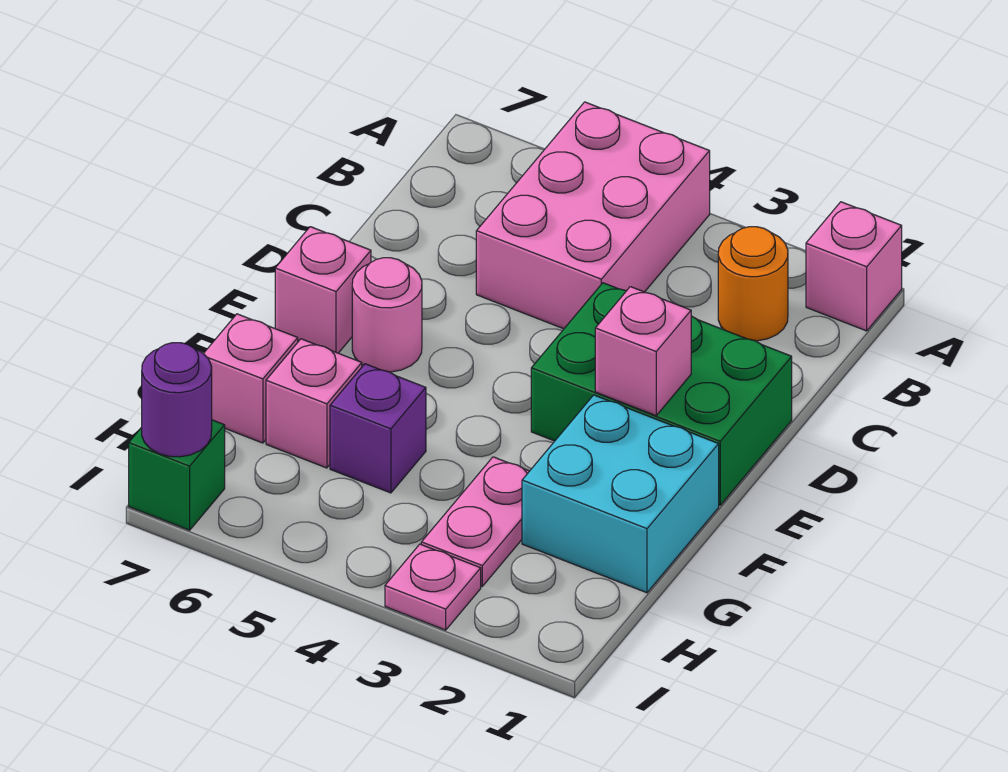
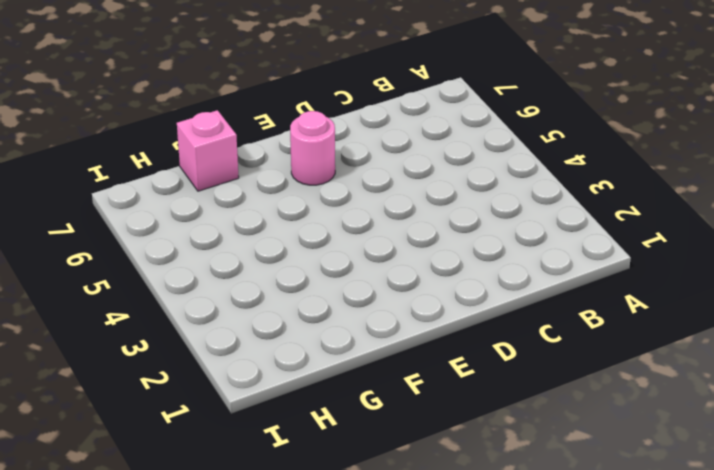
none -> pink 1x1 brick [806,202,902,331]
none -> pink 2x3 brick [476,102,710,329]
none -> orange 1x1 round brick [718,227,788,341]

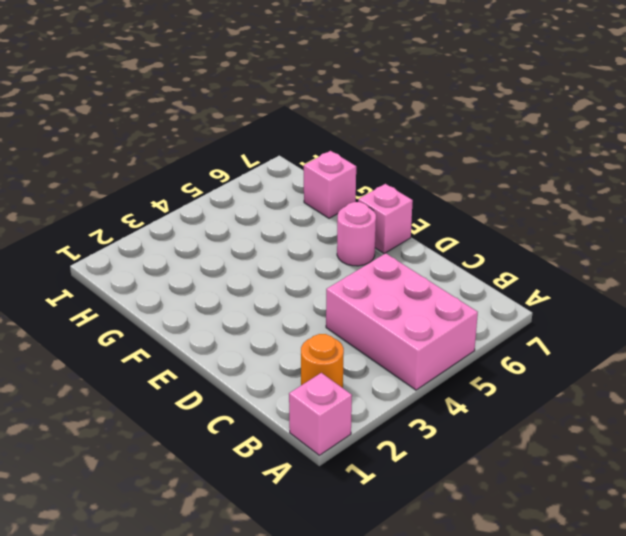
none -> green 2x3 brick [531,283,792,505]
none -> cyan 2x2 brick [522,395,719,593]
none -> pink 1x2 plate [421,457,529,586]

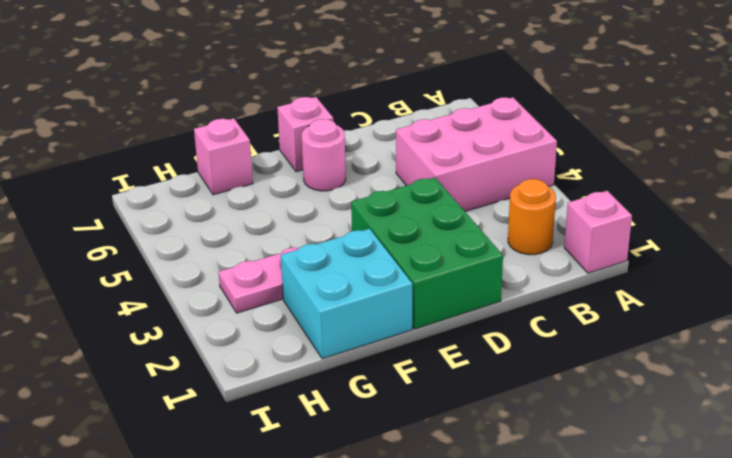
none -> purple 1x1 brick [330,364,426,493]
none -> pink 1x1 brick [266,339,362,468]
none -> pink 1x1 plate [385,544,481,630]

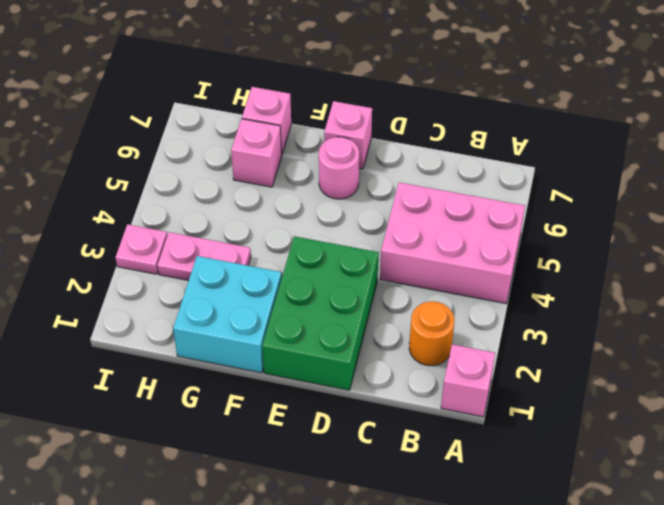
none -> purple 1x1 brick [330,364,426,493]
none -> green 1x1 brick [129,420,225,530]
none -> pink 1x1 brick [595,287,691,416]

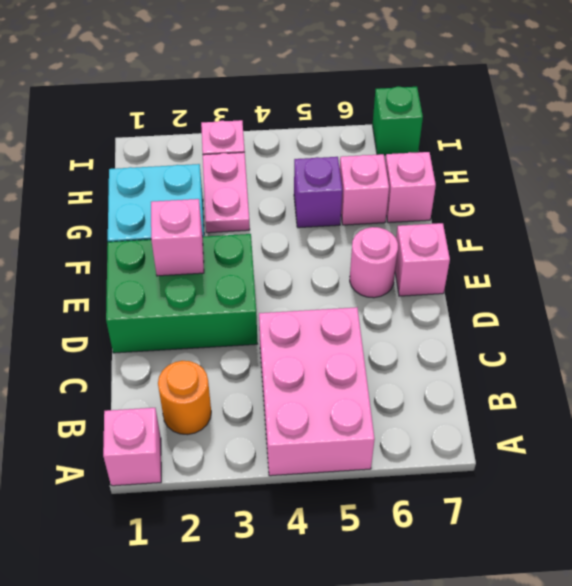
none -> purple 1x1 round brick [142,343,212,457]

